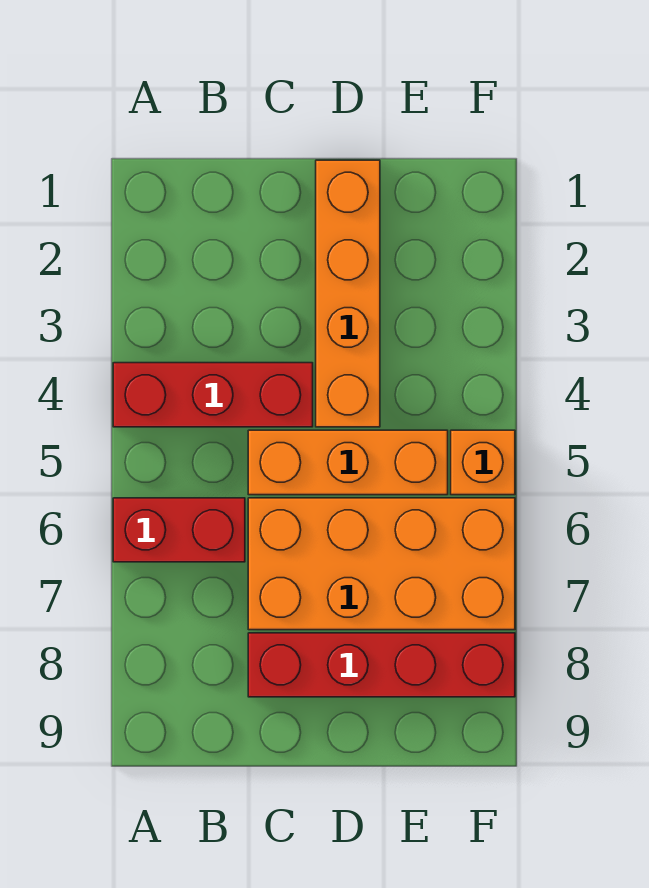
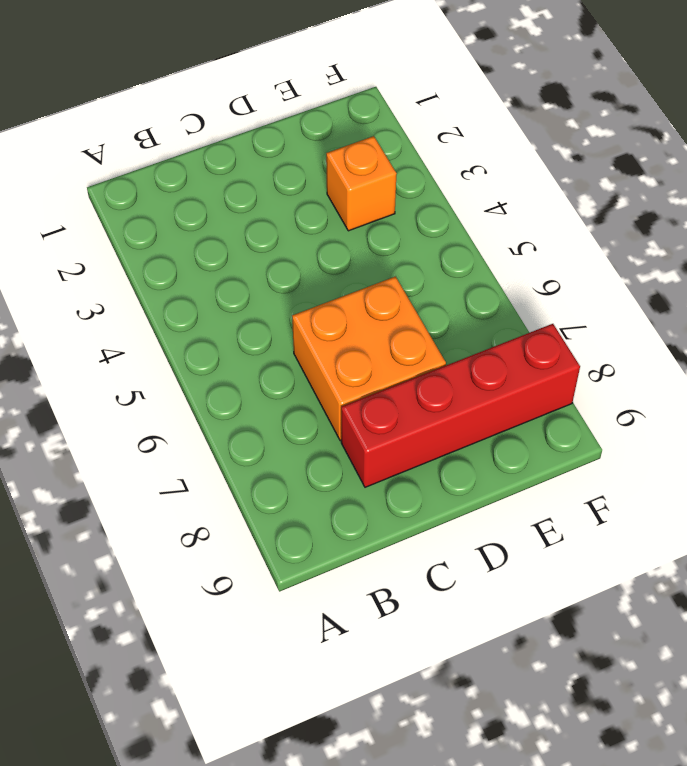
orange 2x2 brick [292,277,446,441] -> orange 2x4 brick [248,498,515,630]
orange 1x1 brick [326,136,397,231] -> orange 1x1 brick moved to [451,430,515,495]
none -> red 1x3 brick [113,363,313,427]
none -> red 1x2 brick [113,498,245,562]

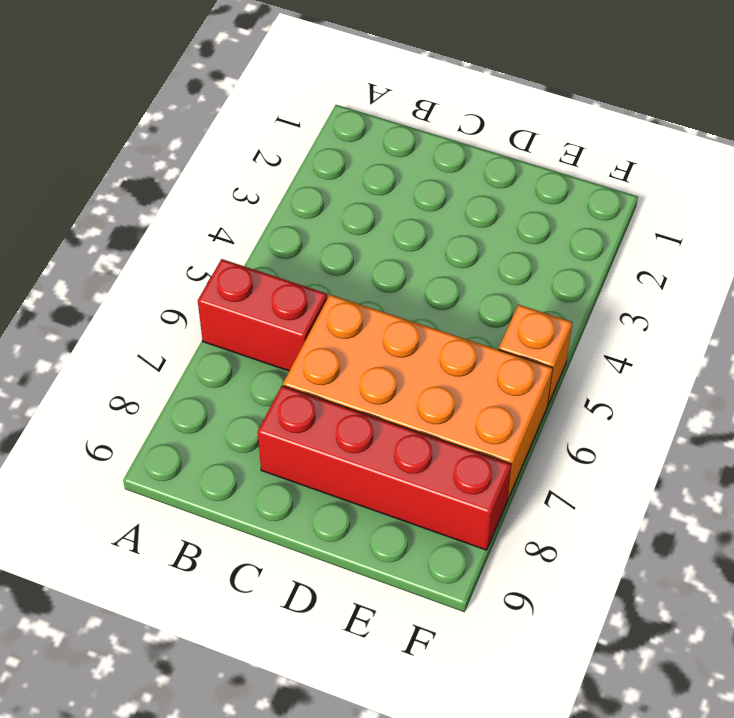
none -> red 1x3 brick [113,363,313,427]
none -> orange 1x3 brick [248,430,448,495]

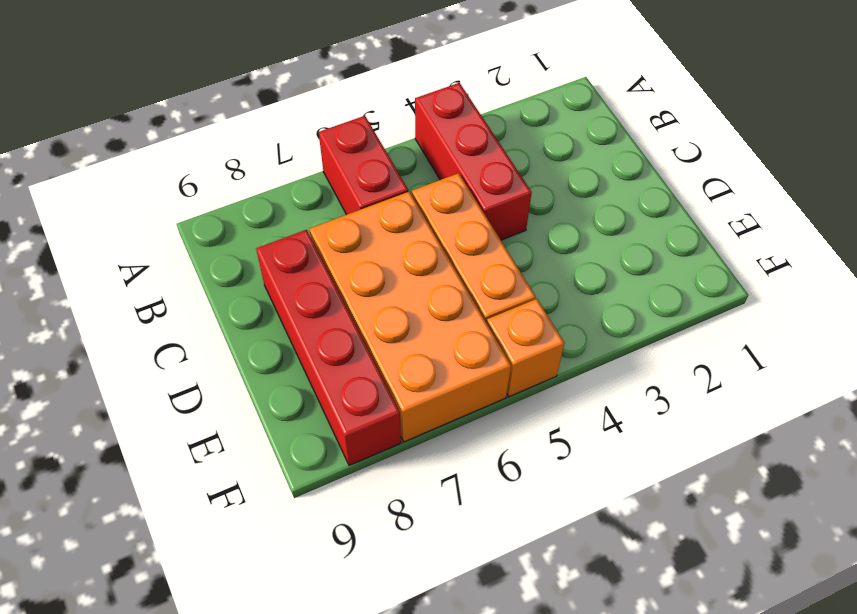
none -> orange 1x4 brick [316,160,380,427]

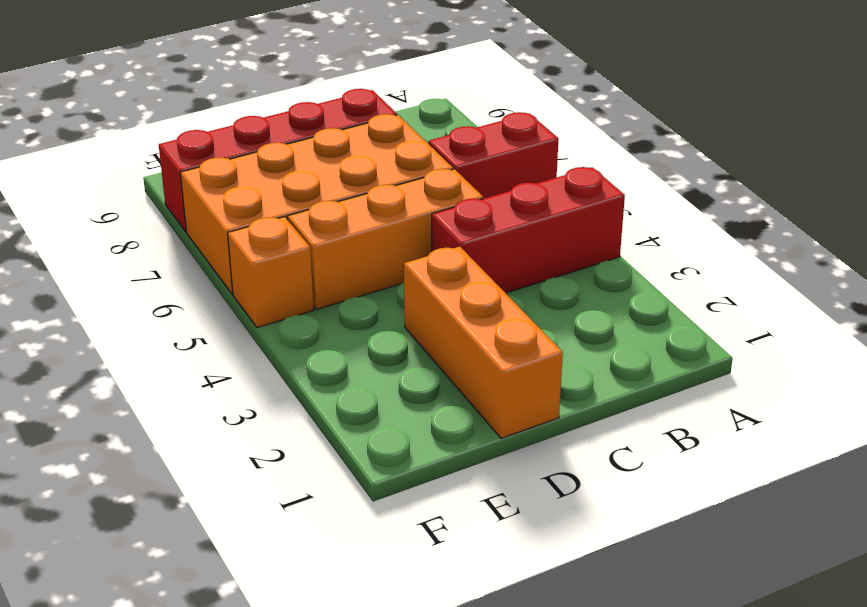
orange 1x3 brick [404,247,563,438] -> orange 1x4 brick [316,160,380,427]

